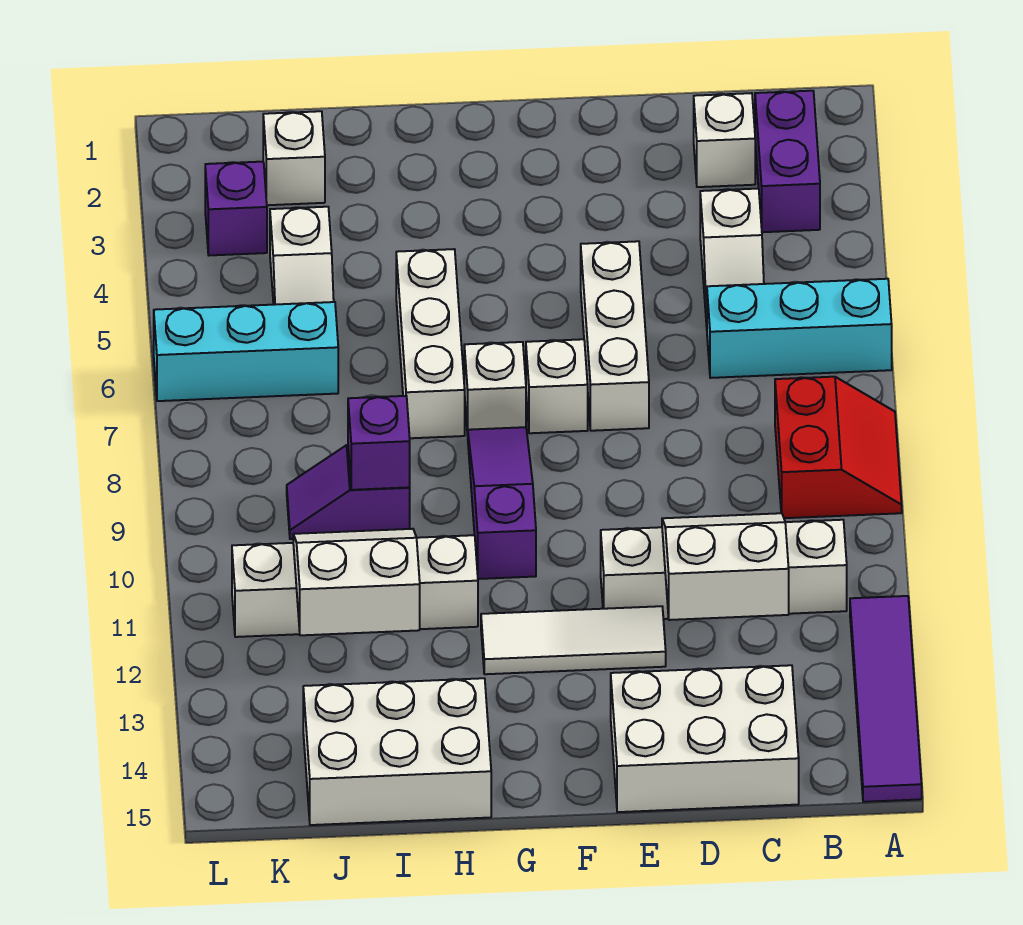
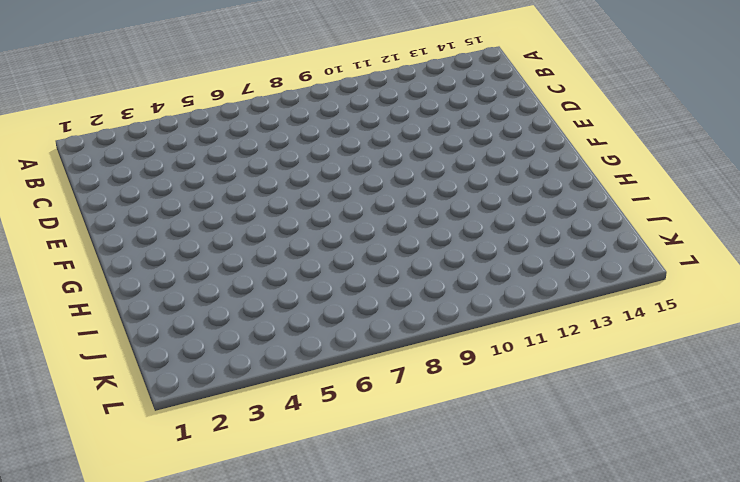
none -> cyan 1x3 brick [707,279,892,378]
none -> red 2x2 slope [775,377,902,518]
none -> purple 1x4 tile [850,596,922,802]

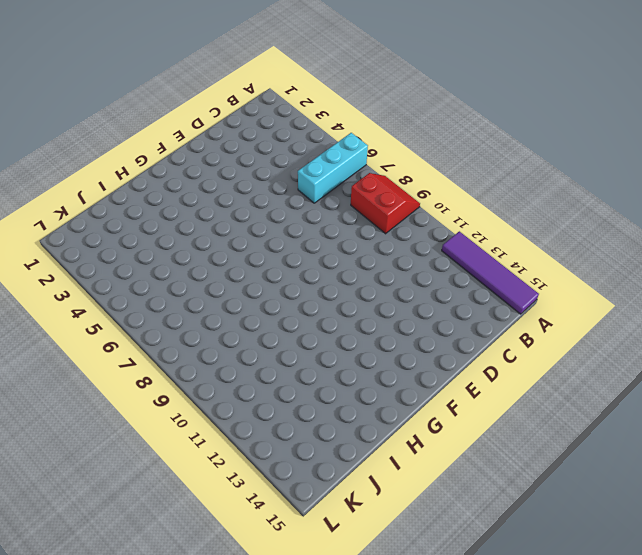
none -> purple 1x2 brick [755,91,820,232]
none -> white 1x4 brick [601,520,847,619]
none -> white 1x1 brick [694,93,755,187]

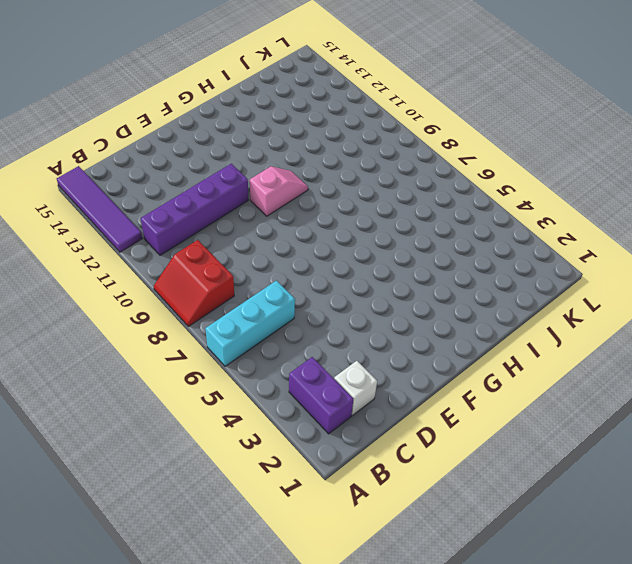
purple 1x4 brick [141,164,248,255] -> white 1x4 brick [601,520,847,619]
pink 1x2 slope [250,166,308,216] -> purple 1x3 slope [468,427,536,579]
none -> white 1x2 slope [700,189,764,326]
none -> white 2x3 brick [611,665,799,812]
none -> white 1x3 brick [581,241,649,431]

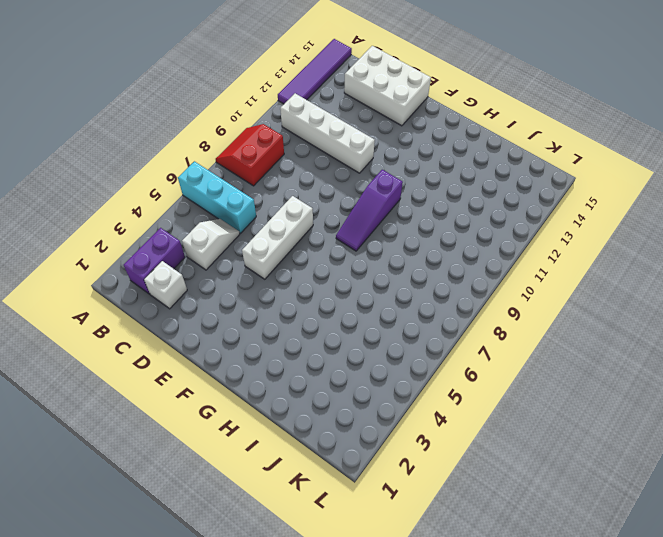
none -> white 1x3 tile [481,606,666,674]
none -> white 1x1 brick [526,339,588,433]
none -> white 1x1 brick [464,342,526,435]

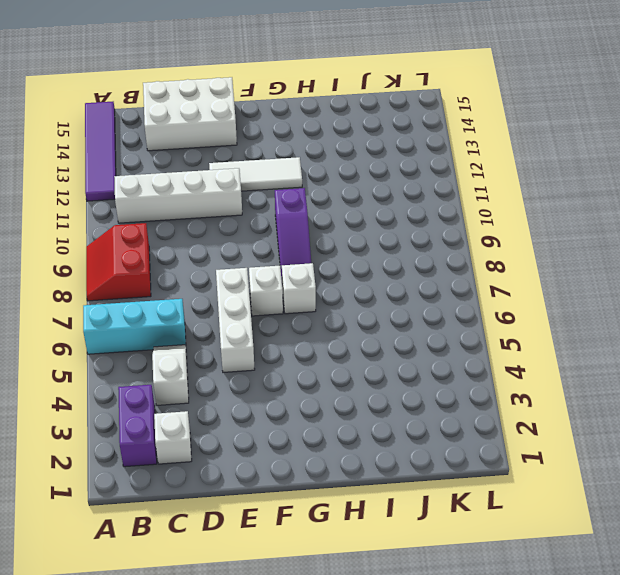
none -> white 1x3 brick [396,249,465,438]
none -> white 1x4 brick [232,535,478,637]
none -> white 2x3 brick [303,678,491,825]

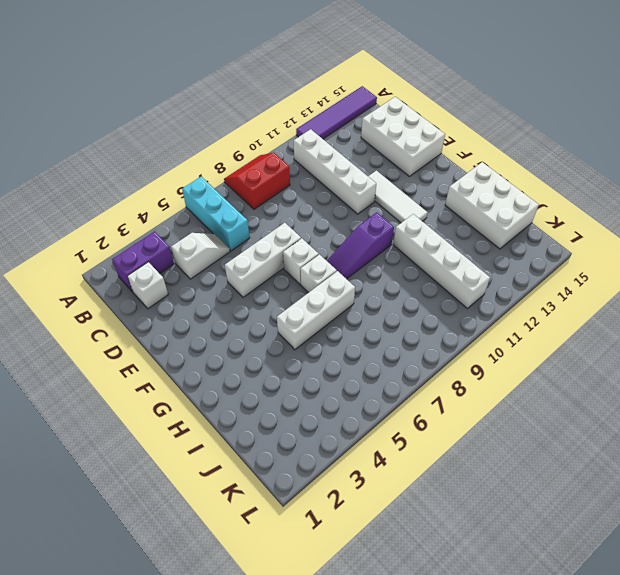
none -> purple 1x2 slope [287,445,410,539]
none -> white 1x1 brick [263,111,325,205]
none -> white 1x2 slope [270,207,334,305]

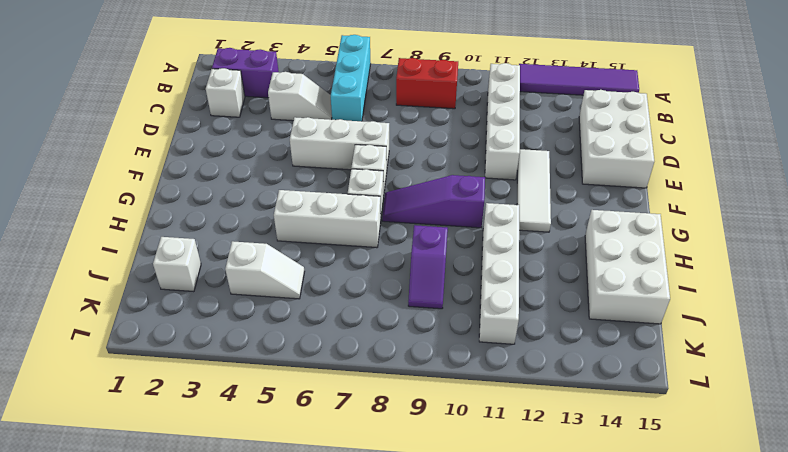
none -> cyan 1x3 brick [154,302,338,401]
none -> purple 1x1 brick [205,162,267,255]
none -> white 2x2 slope [662,513,789,620]

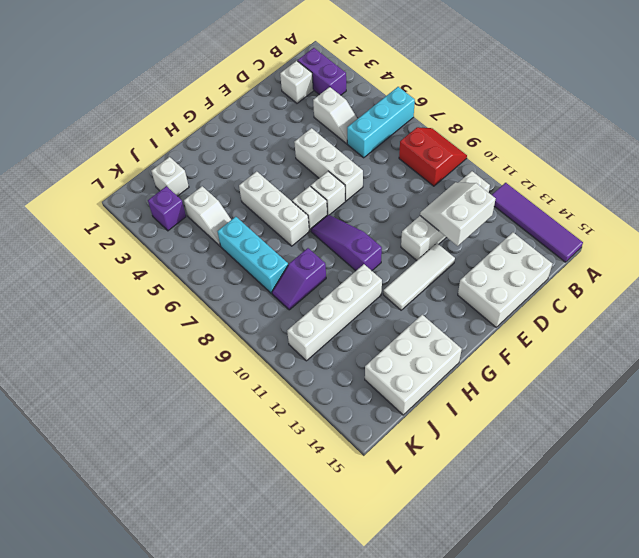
cyan 1x3 brick [218,217,288,294] -> cyan 1x3 brick turned to [154,302,338,401]
none -> purple 1x1 brick [348,396,410,490]
none -> white 2x2 slope [293,529,420,635]

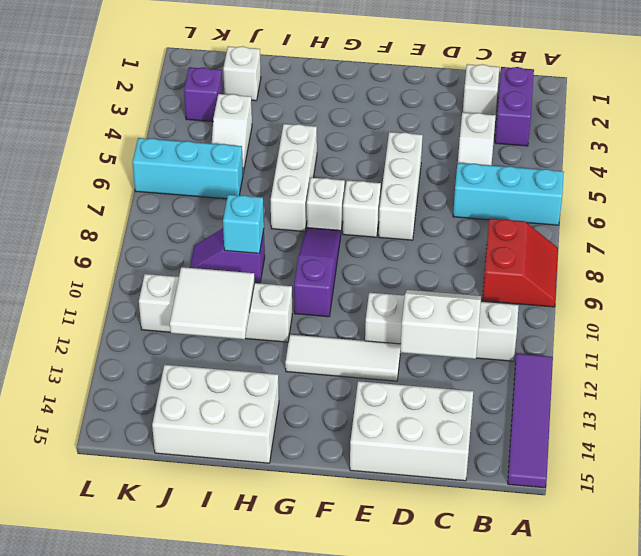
cyan 1x1 brick [223,195,264,253] -> purple 1x1 brick [348,396,410,490]
white 2x2 tile [170,267,255,339] -> white 2x2 slope [293,529,420,635]

